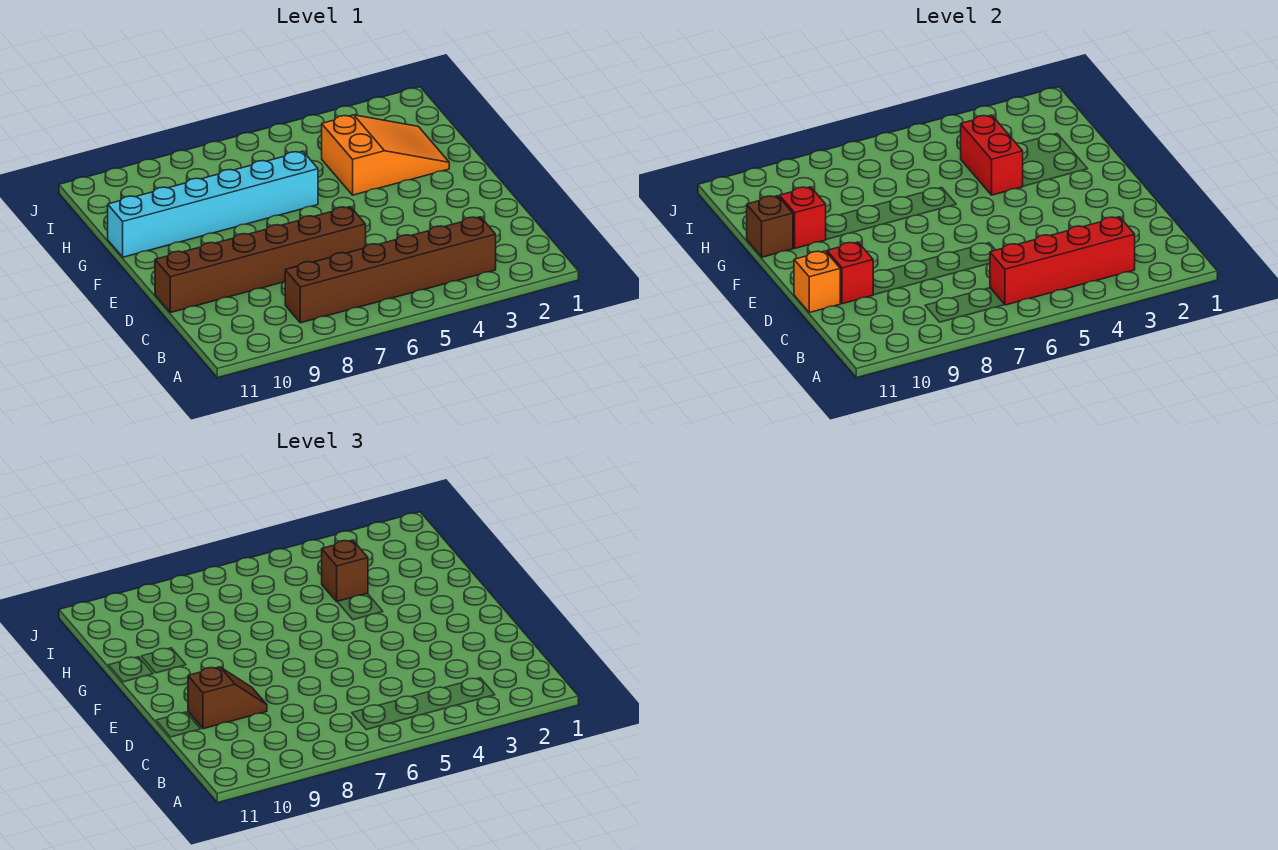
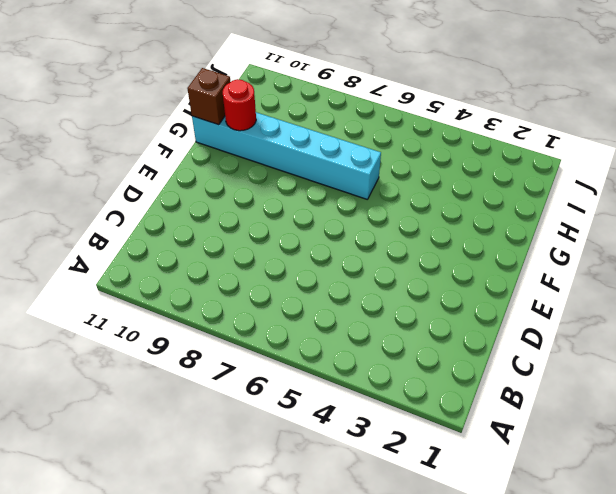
red 1x1 round brick [223,79,256,131] -> red 1x1 brick [779,187,826,248]
none -> brown 1x6 brick [285,217,496,323]
none -> brown 1x6 brick [155,207,366,313]
none -> orange 2x3 slope [322,115,449,195]

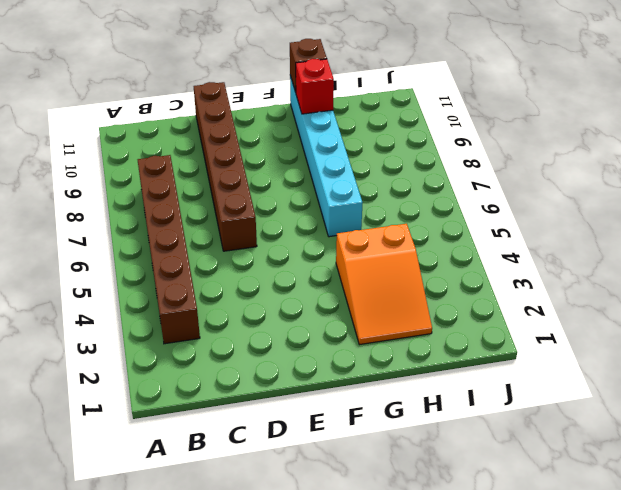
none -> red 1x4 brick [990,217,1135,305]
none -> red 1x1 brick [827,242,873,304]
none -> orange 1x1 brick [794,251,840,313]

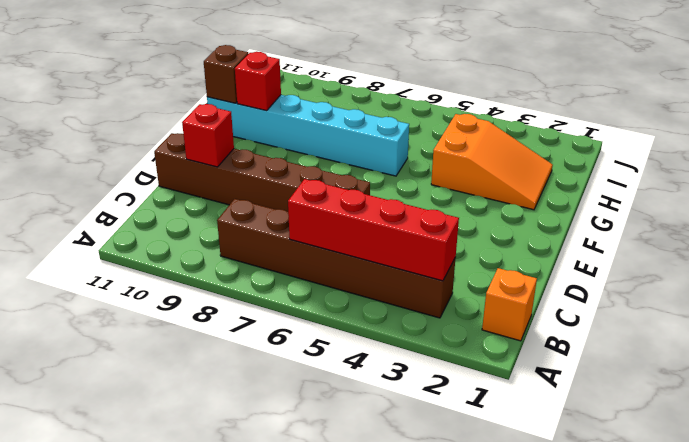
orange 1x1 brick [482,268,537,341] -> orange 1x1 brick moved to [794,251,840,313]
none -> red 1x2 brick [961,115,1023,195]
none -> brown 1x2 slope [188,667,267,729]
none -> brown 1x1 brick [322,540,368,602]

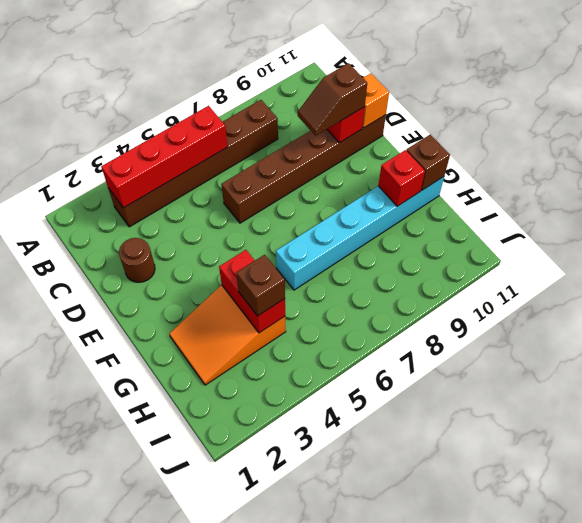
brown 1x1 round brick [119,238,155,282] -> none

